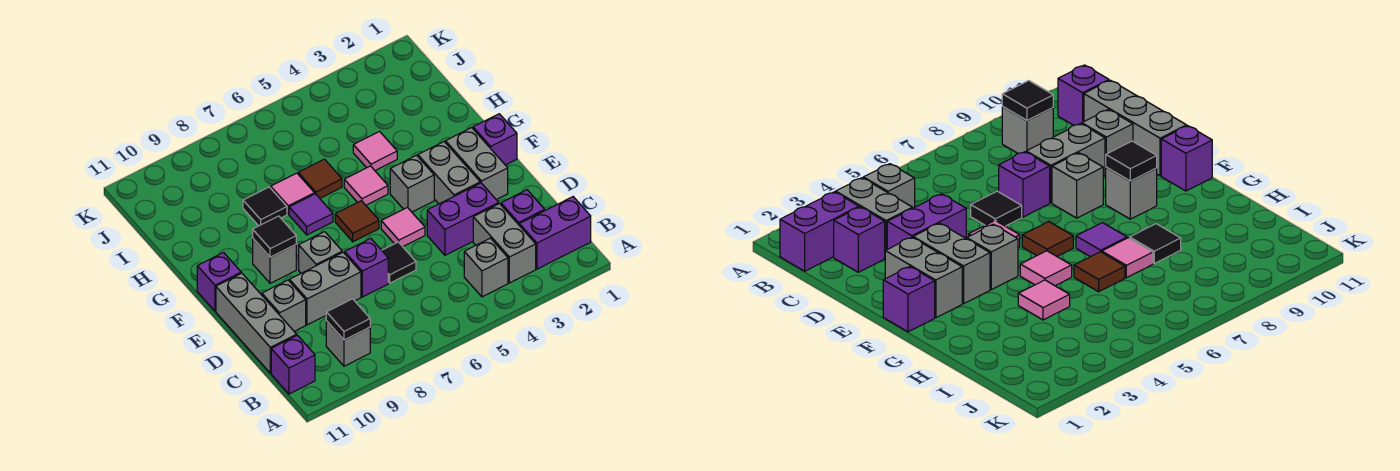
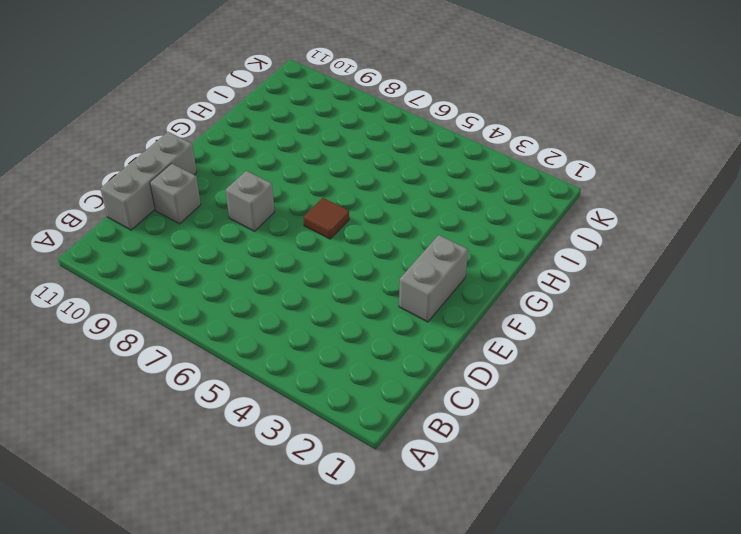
none -> purple 1x2 brick [519,197,591,269]
none -> grey 1x2 brick [473,204,536,283]
none -> grey 1x1 brick [464,238,508,297]

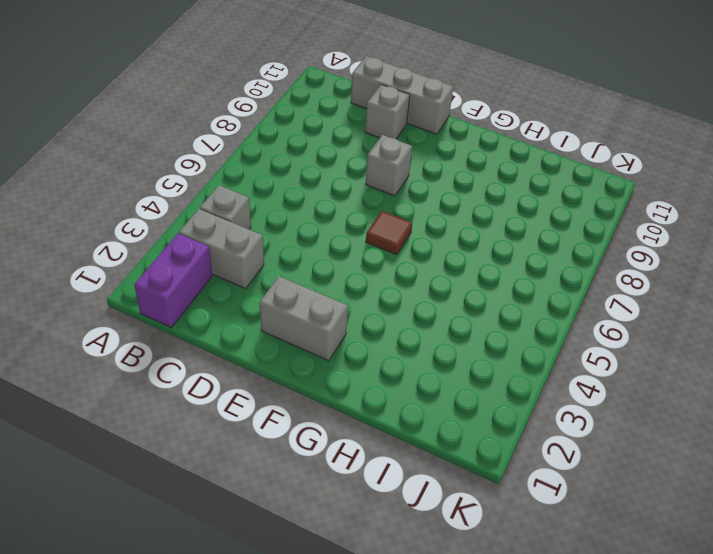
none -> grey 1x1 brick [326,321,370,366]
none -> purple 1x1 brick [271,335,315,394]
none -> purple 1x1 brick [501,190,545,225]

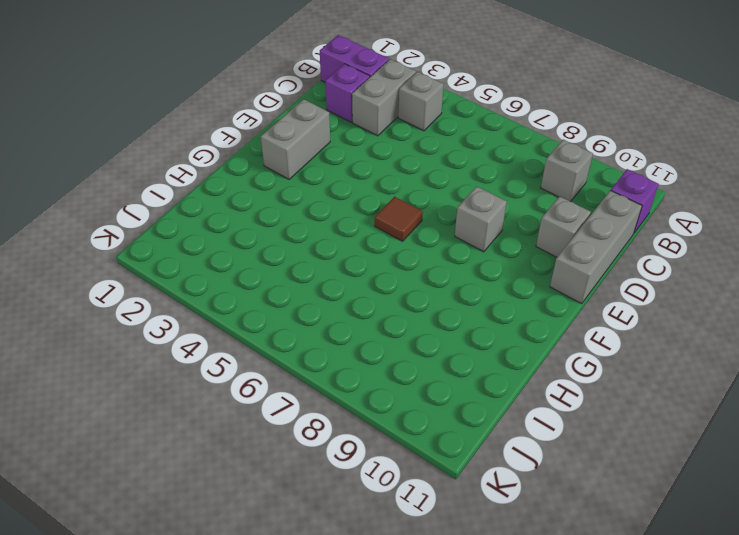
none -> purple 1x2 brick [427,183,499,255]
none -> black 1x1 tile [382,242,416,283]
none -> purple 1x1 brick [345,238,388,297]

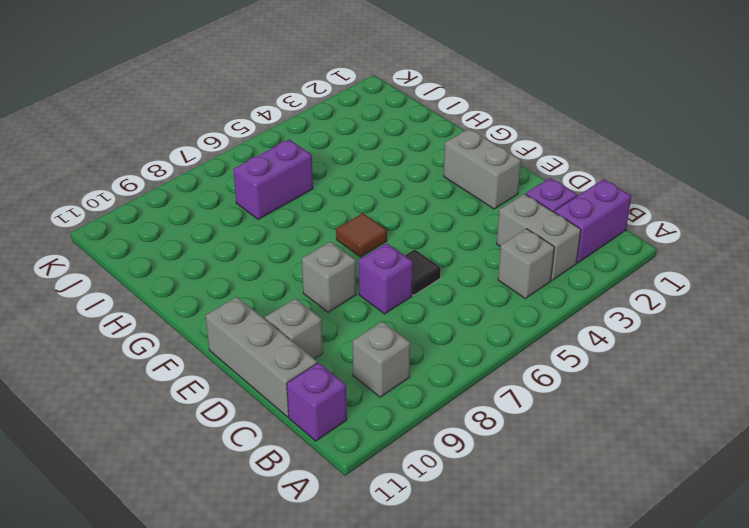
purple 1x2 brick [233,139,313,220] -> purple 1x2 brick moved to [427,183,499,255]
none -> grey 1x2 brick [289,252,361,325]
none -> grey 1x2 brick [418,142,480,204]
none -> pink 1x1 tile [381,208,425,247]

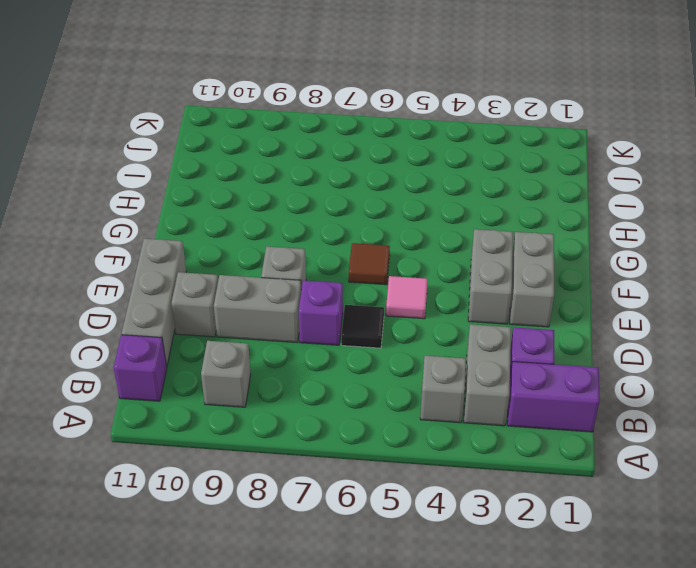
none -> purple 1x2 brick [427,183,499,255]
none -> purple 1x1 brick [473,114,517,165]
none -> grey 1x1 brick [390,155,434,212]

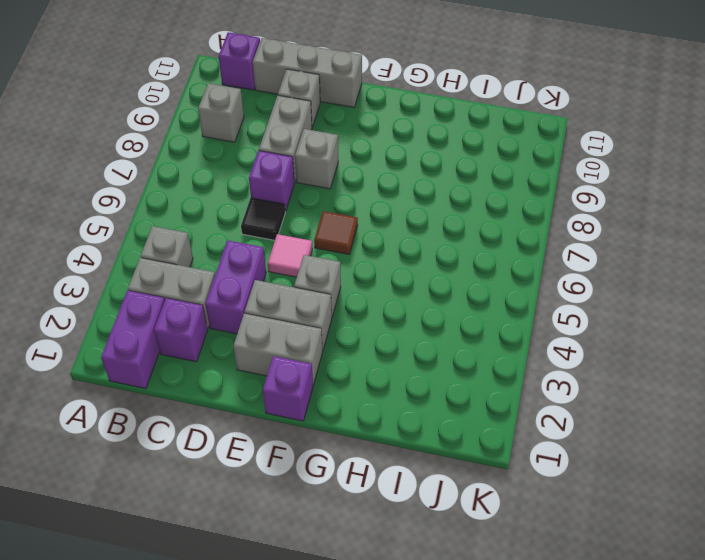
none -> grey 1x1 brick [253,239,296,283]
none -> purple 1x1 brick [197,253,241,311]
none -> pink 1x1 tile [344,166,388,205]

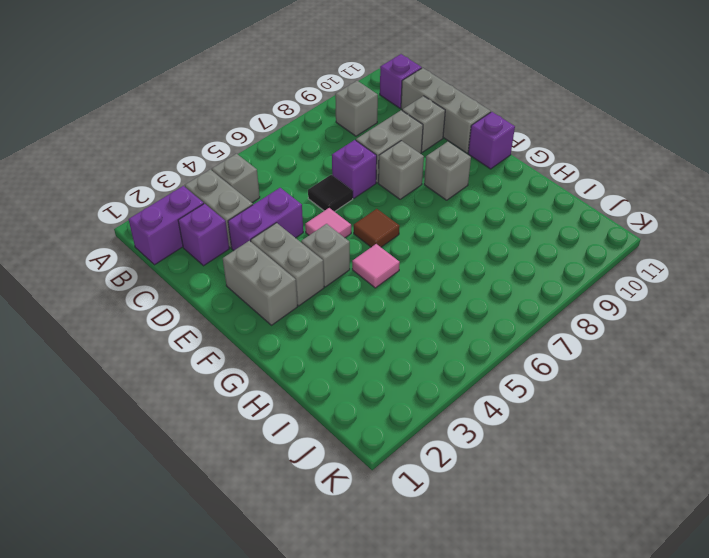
none -> purple 1x1 brick [473,114,517,165]
none -> purple 1x1 tile [289,194,333,235]
none -> pink 1x1 tile [353,132,397,171]

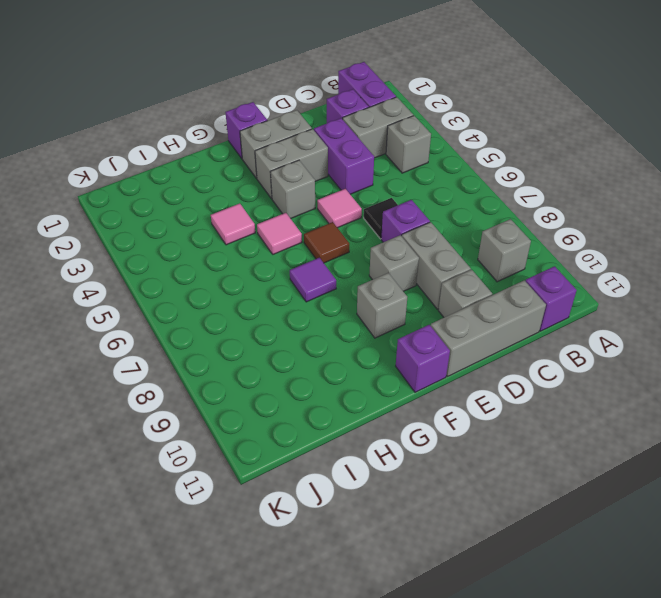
none -> brown 1x1 tile [298,159,342,198]
none -> pink 1x1 tile [271,173,315,214]
none -> black 1x1 tile [243,187,287,226]

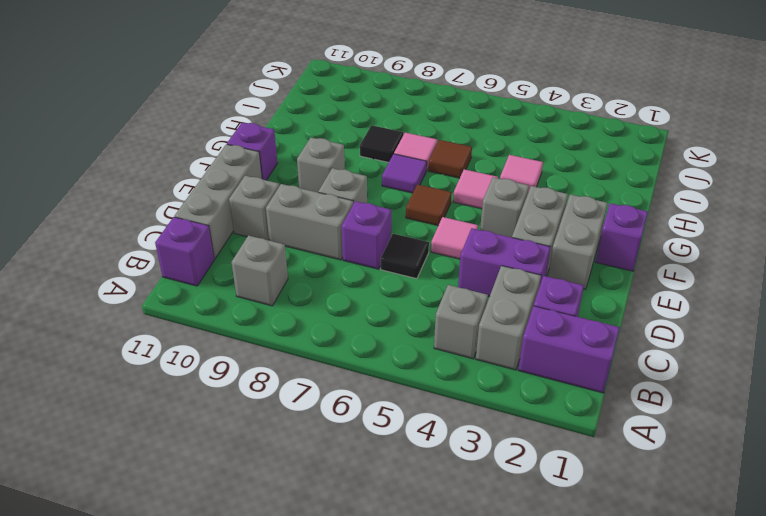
none -> black 1x1 tile [326,299,370,340]
none -> black 1x1 tile [253,216,296,257]

